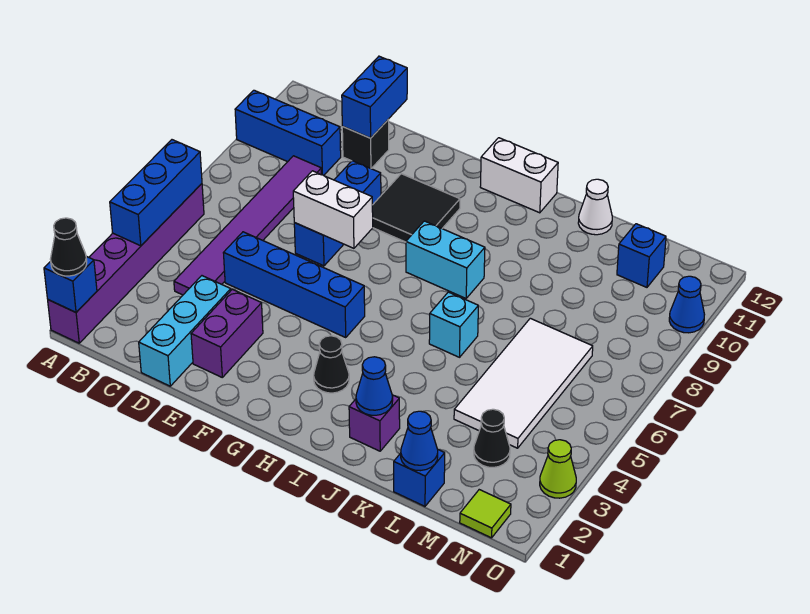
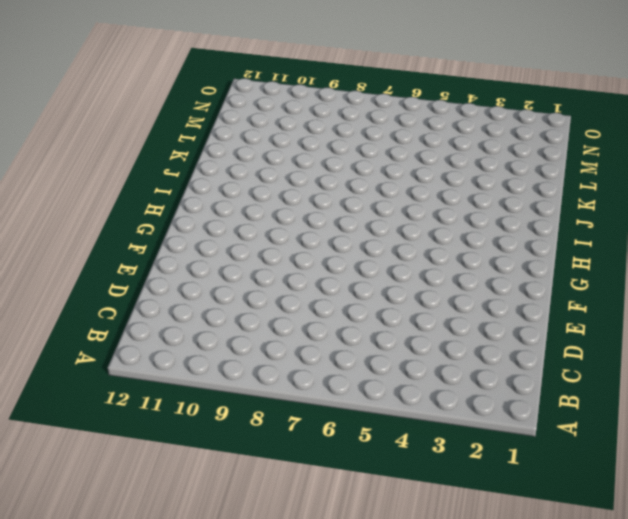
none -> purple 1x6 brick [48,184,204,343]
none -> blue 1x3 brick [235,90,341,175]
none -> purple 1x6 tile [174,156,322,295]

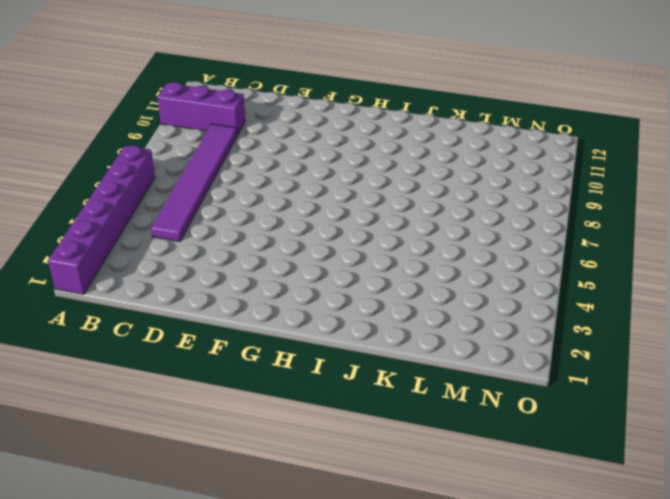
purple 1x3 brick [157,82,245,135] -> blue 1x3 brick [235,90,341,175]
none -> cyan 1x3 brick [139,276,231,386]
none -> blue 1x4 brick [224,232,365,337]
none -> black 1x1 brick [342,120,389,169]

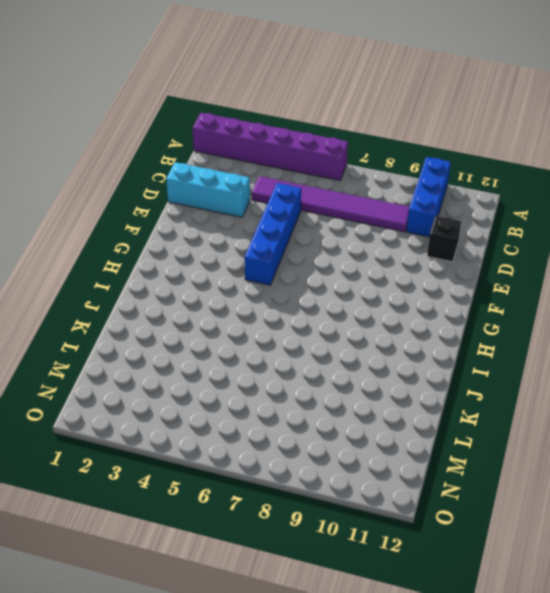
none -> purple 1x2 brick [191,289,263,377]
none -> blue 1x3 brick [294,161,381,266]
none -> black 2x2 tile [372,174,460,242]

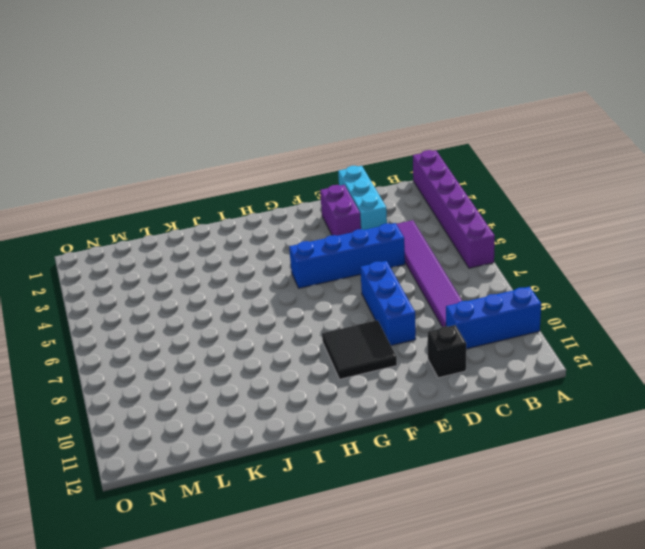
none -> black 1x1 cone [314,336,349,393]
none -> cyan 1x2 brick [406,221,485,298]
none -> white 1x2 brick [480,138,558,213]

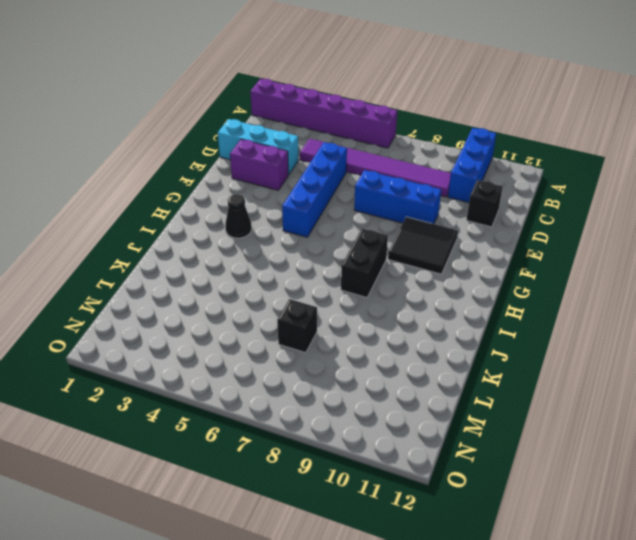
black 1x2 brick [341,228,388,298] -> cyan 1x2 brick [406,221,485,298]
black 1x1 brick [277,299,317,353] -> white 2x4 tile [454,318,593,448]
none -> white 1x2 brick [480,138,558,213]
none -> purple 1x1 brick [349,395,400,451]
none -> cyan 1x1 brick [429,292,478,357]

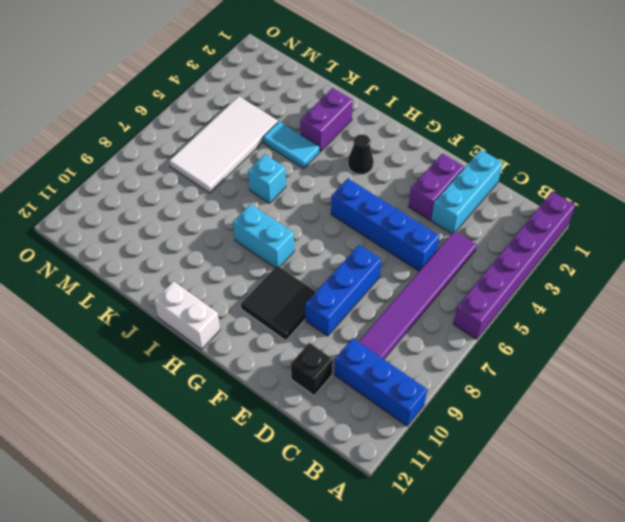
purple 1x2 brick [300,88,353,152] -> purple 1x1 brick [349,395,400,451]
cyan 1x2 tile [263,121,320,169] -> none
none -> white 1x1 cone [578,179,612,235]
none -> blue 1x1 brick [394,450,445,506]
none -> black 1x1 cone [474,409,510,467]

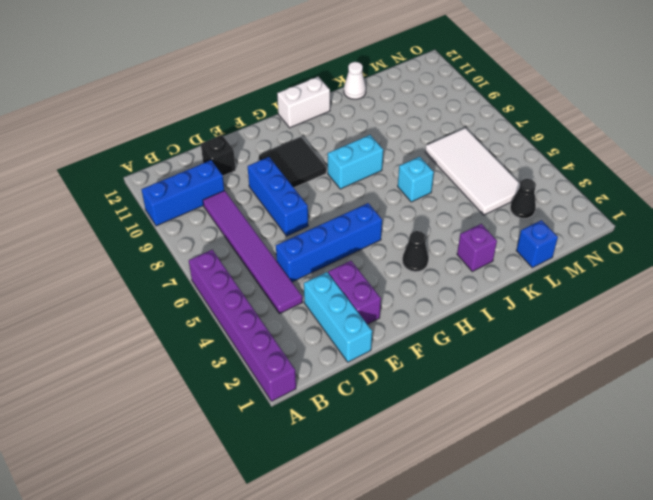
none -> blue 1x1 brick [617,224,666,287]
none -> lime 1x1 tile [460,490,511,538]
none -> lime 1x1 cone [540,440,576,498]

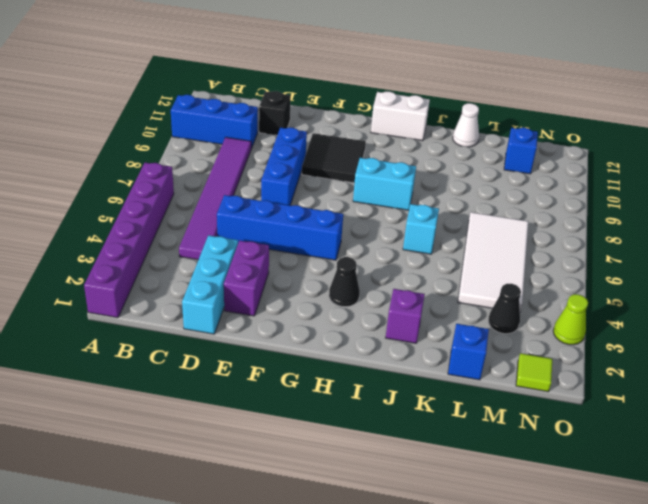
none -> blue 1x1 cone [669,276,705,333]
none -> blue 1x1 brick [44,256,97,312]
none -> blue 1x3 brick [110,140,202,246]

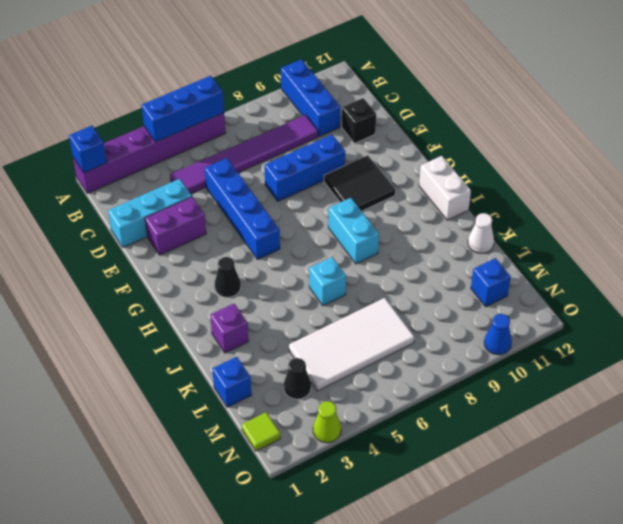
none -> blue 1x2 brick [342,56,407,138]
none -> white 1x2 brick [293,171,373,248]
none -> blue 1x1 cone [356,357,393,415]

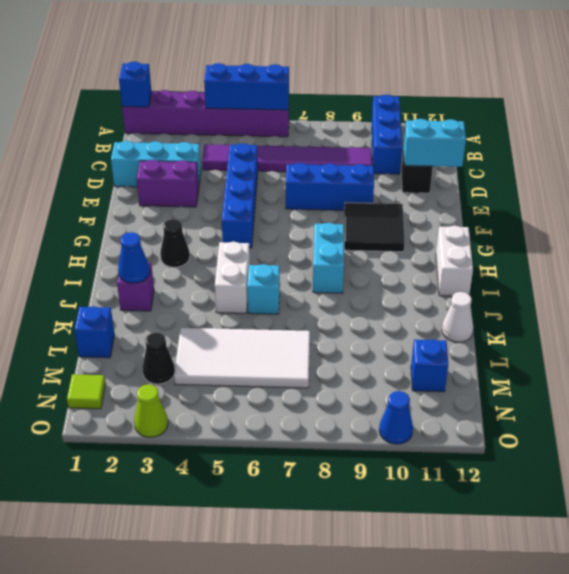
cyan 1x2 brick [404,119,466,167] -> blue 1x2 brick [342,56,407,138]
white 1x2 brick [215,242,250,313] -> white 1x2 brick moved to [293,171,373,248]
none -> blue 1x1 cone [401,411,438,471]
none -> black 1x1 cone [50,218,87,276]

